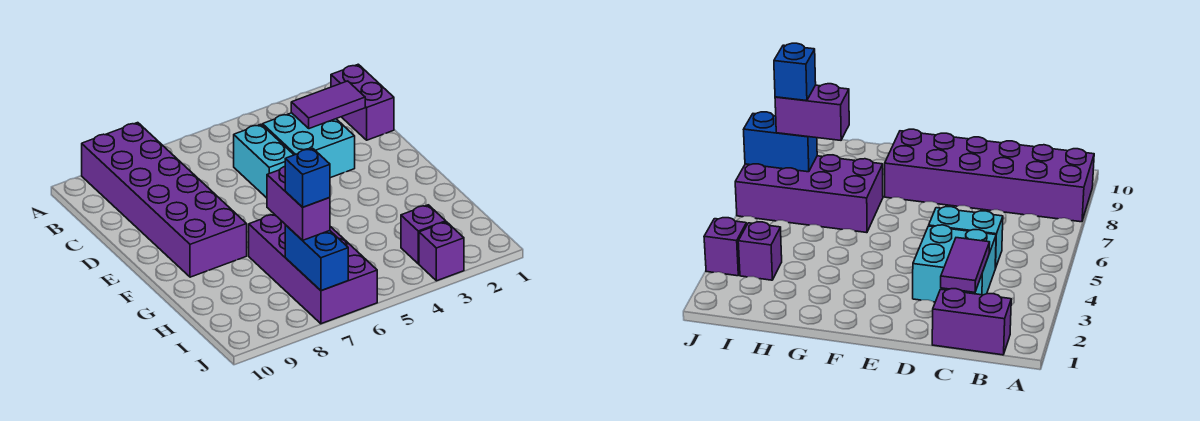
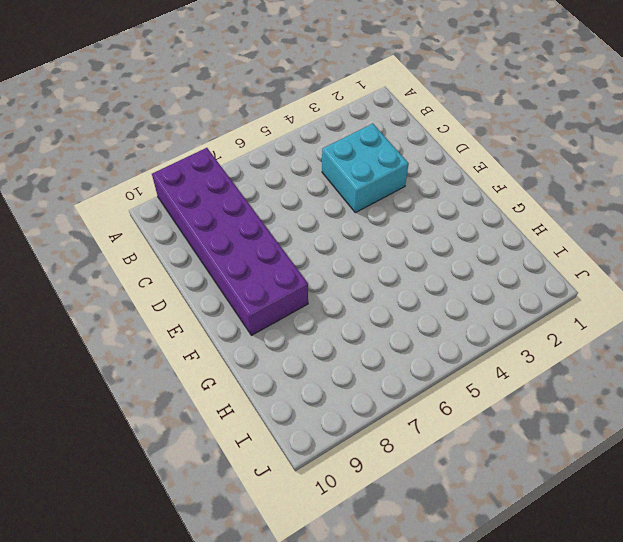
none -> purple 1x2 brick [331,64,394,140]
none -> cyan 1x2 brick [234,124,294,198]

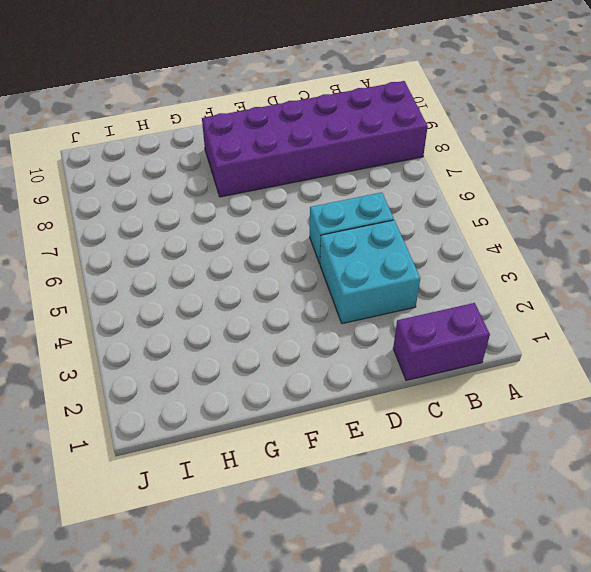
none -> purple 2x4 brick [249,214,377,324]
none -> purple 1x1 brick [401,205,446,264]

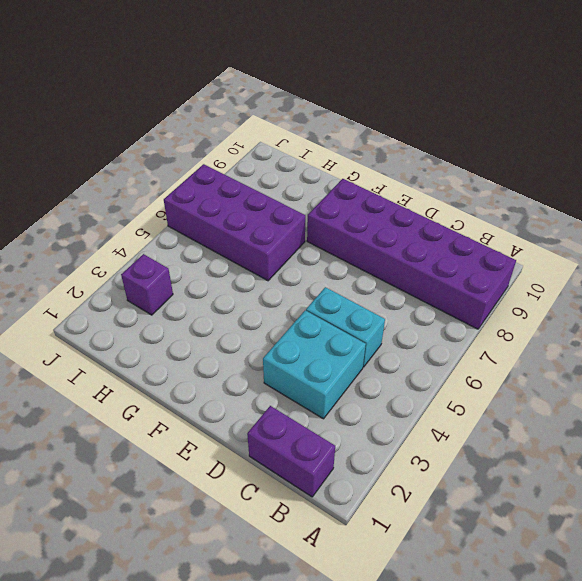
none -> purple 1x1 brick [419,222,464,281]
none -> purple 1x2 tile [291,81,365,129]

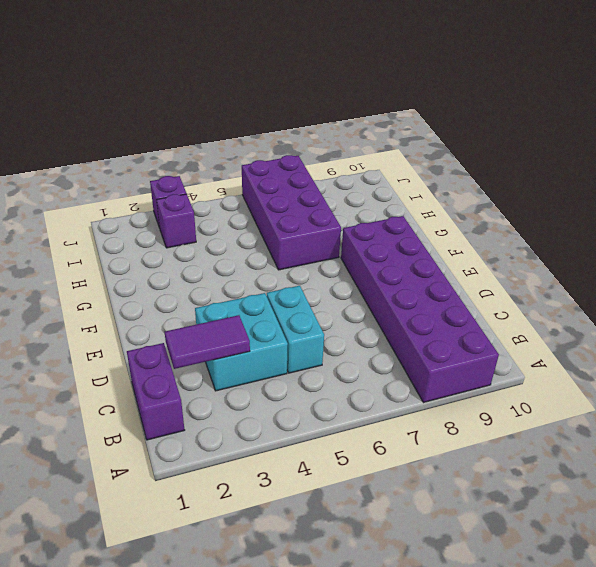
none -> blue 1x2 brick [285,225,348,291]
none -> purple 1x2 brick [267,166,330,240]

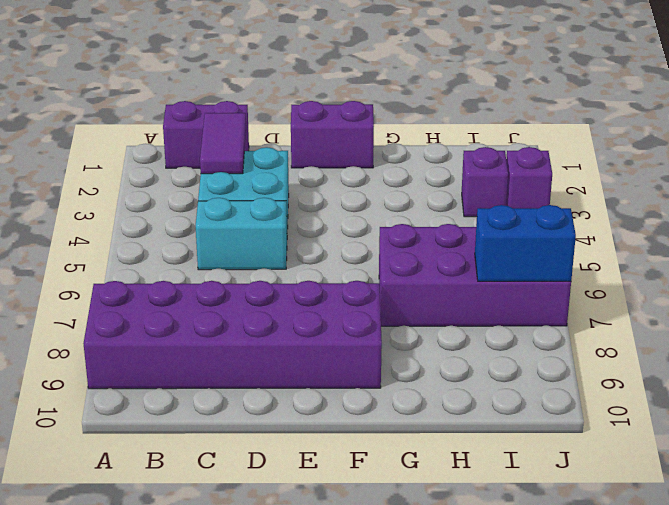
purple 1x2 brick [291,101,374,168] -> purple 1x2 brick moved to [267,166,330,240]
none -> blue 1x1 brick [285,148,330,207]

